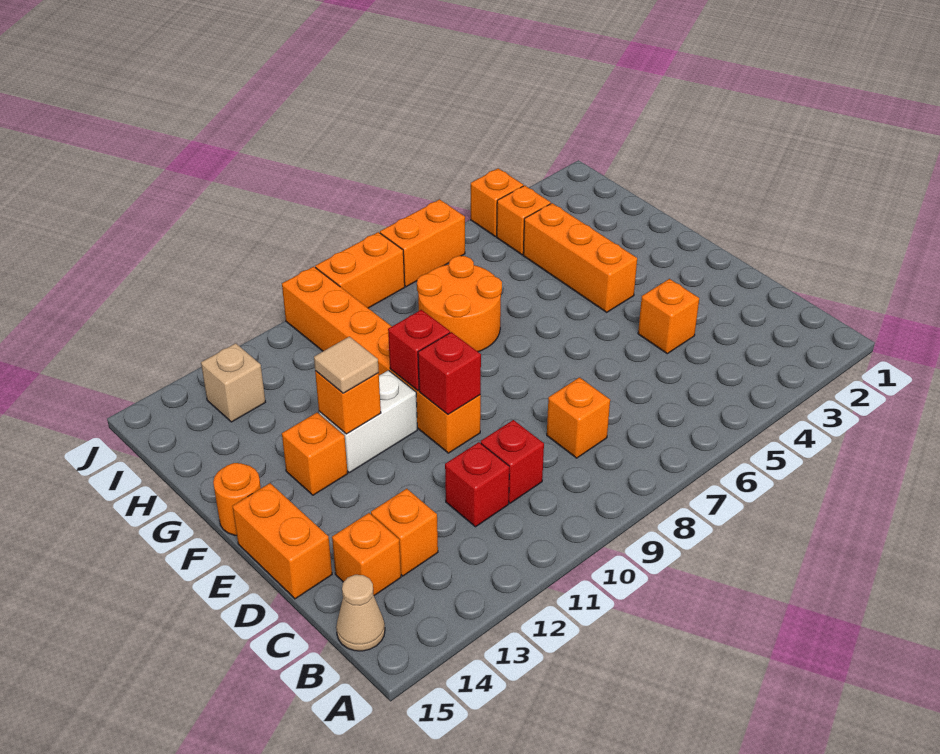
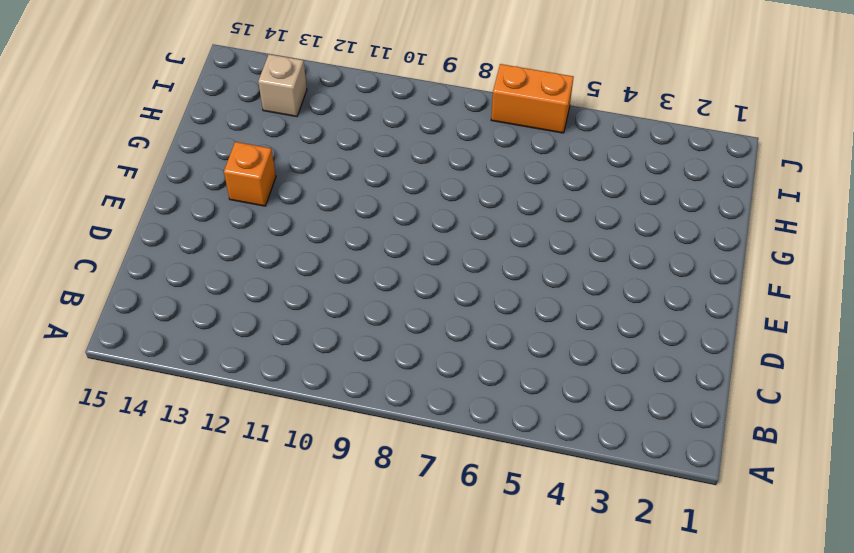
none -> tan 1x1 cone [336,575,385,651]
none -> orange 1x1 brick [547,377,610,458]
none -> red 1x1 brick [481,420,544,503]

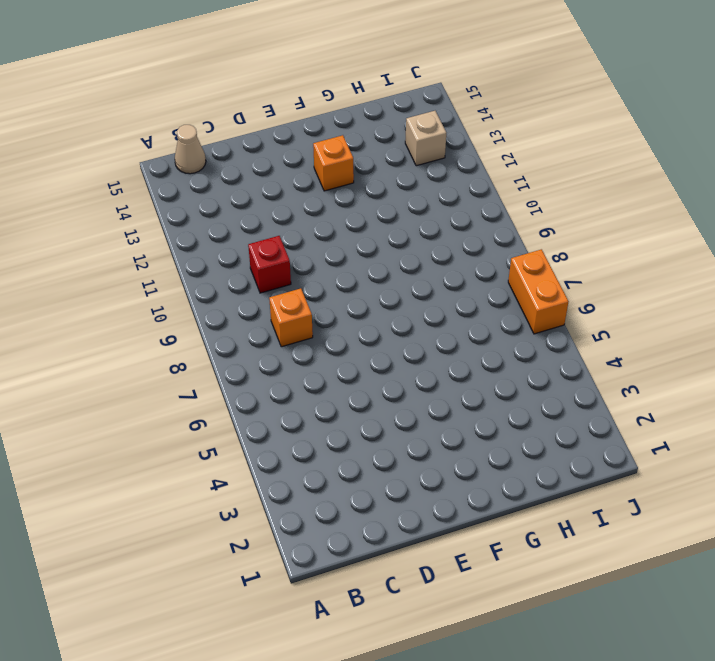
none -> red 1x1 brick [445,442,509,527]
none -> orange 1x1 brick [371,489,438,576]
none -> orange 1x1 brick [332,513,401,596]

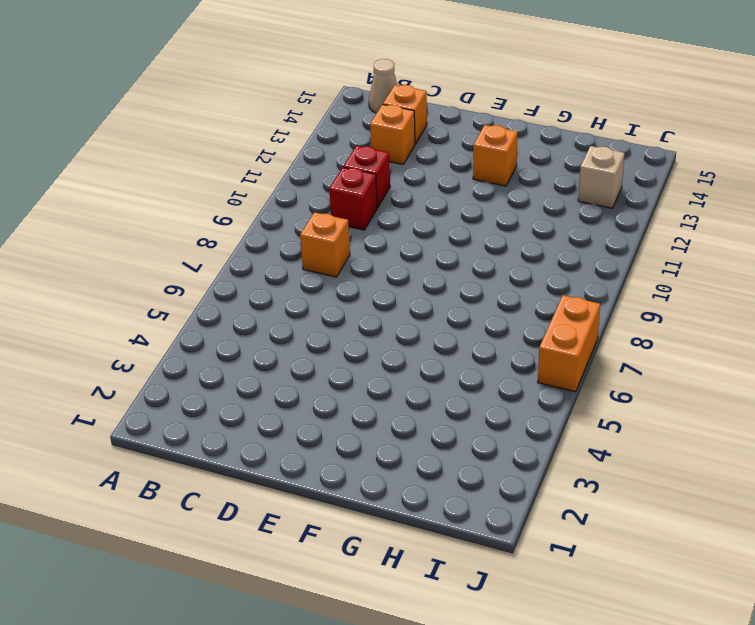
none -> orange 1x1 brick [638,279,699,354]
none -> orange 1x2 brick [232,483,332,599]
none -> orange 1x6 brick [282,267,481,453]

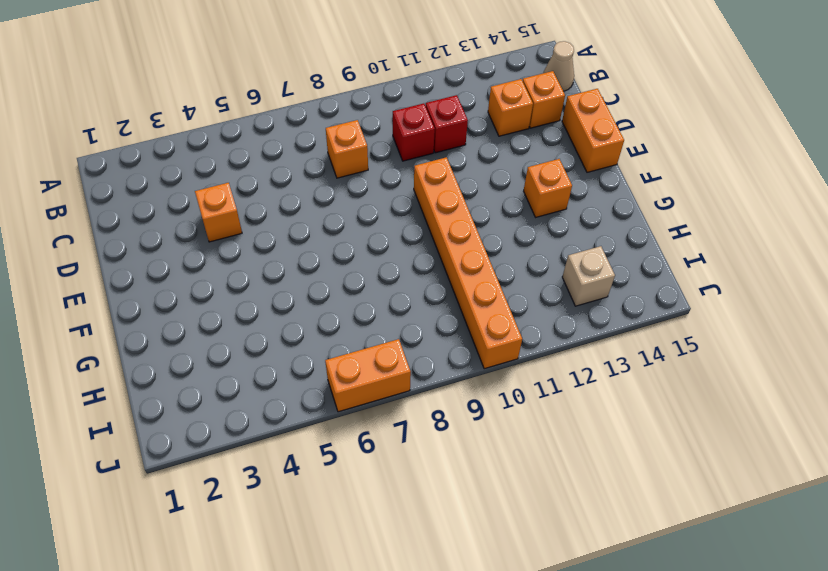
none -> orange 1x3 brick [523,203,637,312]
none -> white 1x2 brick [319,370,417,473]
none -> orange 1x1 round brick [213,463,261,535]

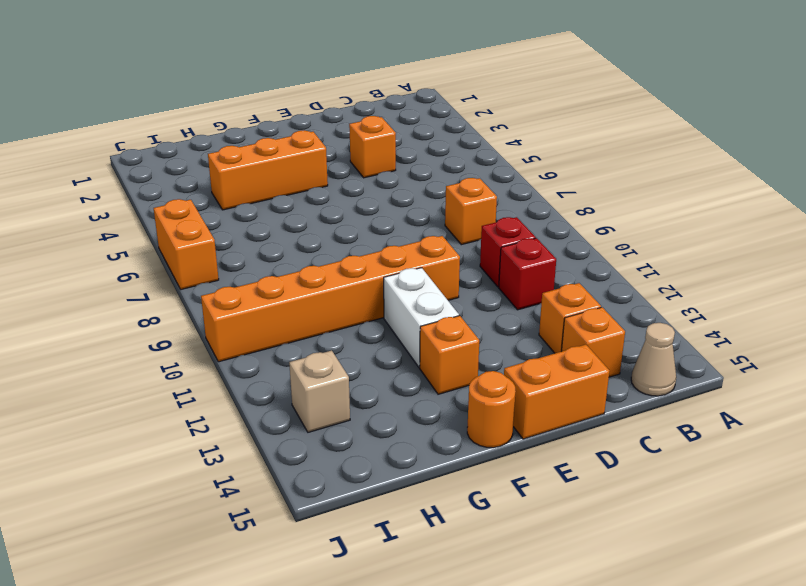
none -> orange 2x2 round brick [417,256,502,352]
none -> orange 1x1 brick [497,185,551,255]
none -> orange 1x1 brick [471,168,523,237]

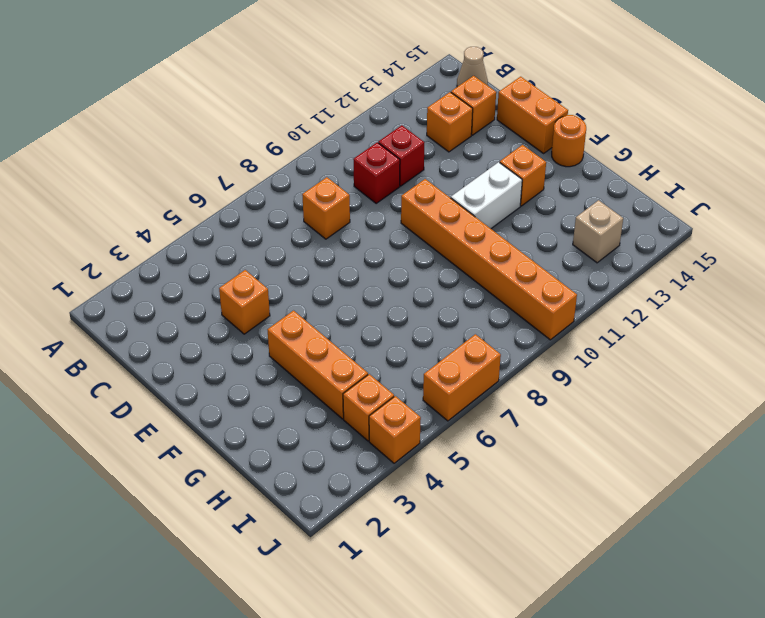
none -> orange 2x2 round brick [417,256,502,352]
none -> orange 1x2 brick [315,232,405,308]
none -> red 1x1 brick [418,332,481,414]

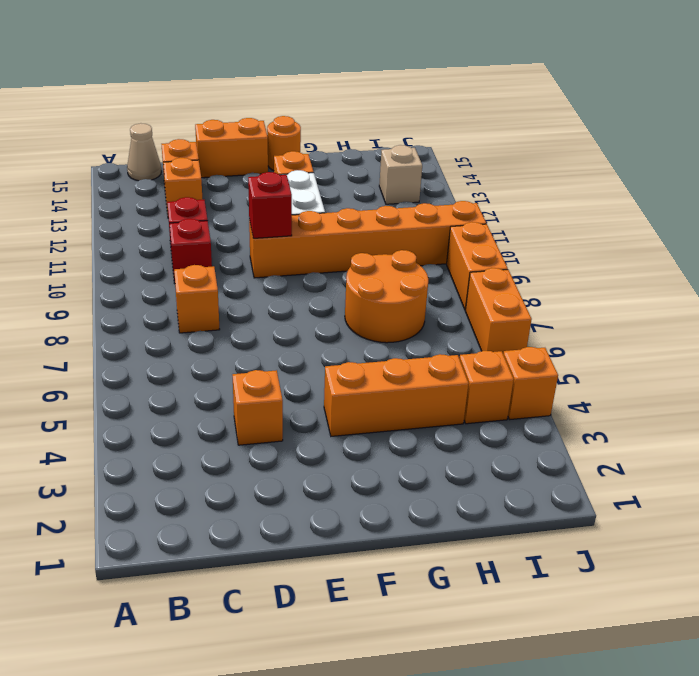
none -> red 1x1 brick [388,310,450,391]
none -> orange 1x1 brick [315,371,381,434]
none -> tan 1x1 tile [314,337,379,393]

